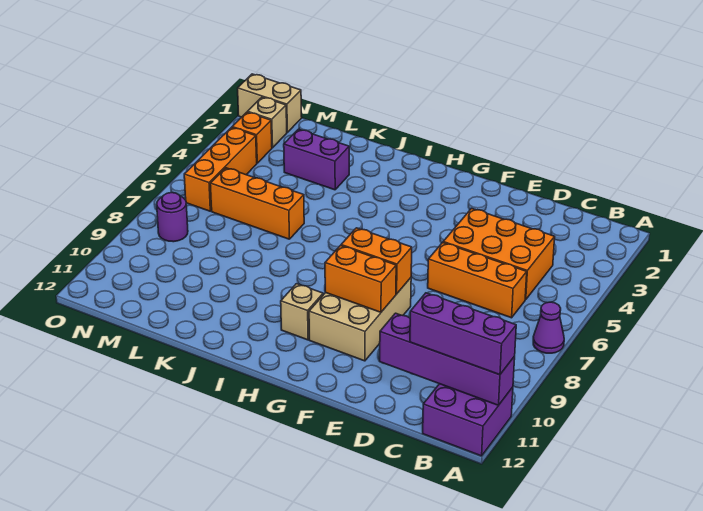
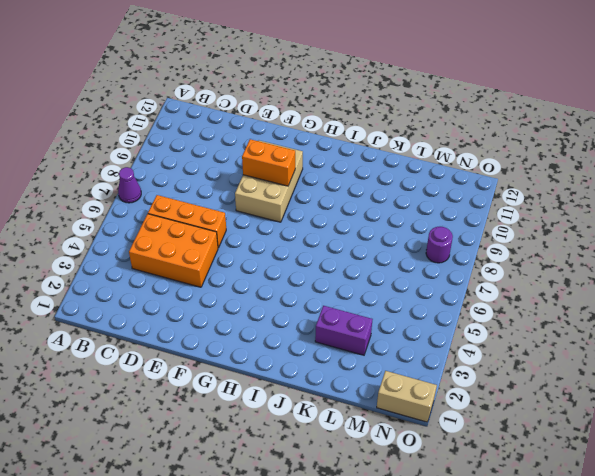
none -> purple 2x2 brick [423,384,513,456]
none -> tan 1x1 brick [281,284,323,340]
none -> orange 1x3 brick [210,168,304,239]

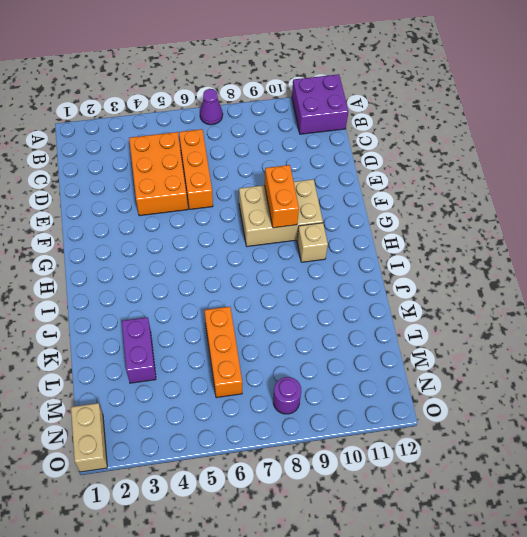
none -> tan 1x1 brick [248,97,287,148]
none -> orange 1x1 brick [232,112,272,163]
none -> orange 1x3 brick [184,128,257,211]

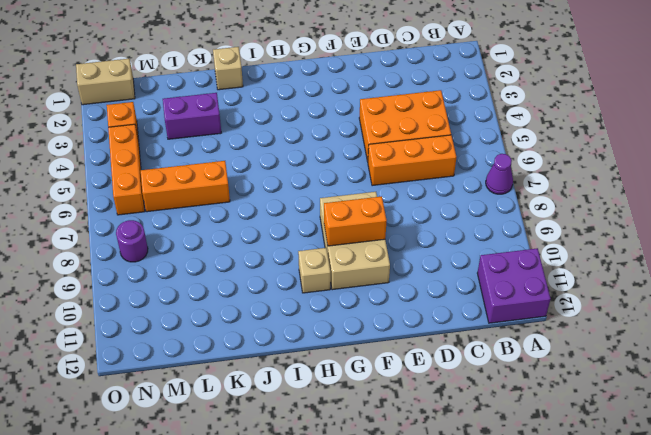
tan 1x1 brick [213,47,243,90] -> tan 1x1 brick moved to [248,97,287,148]
none -> purple 1x4 brick [380,313,515,405]
none -> orange 1x2 brick [341,228,412,294]
none -> purple 1x3 brick [410,293,516,375]

